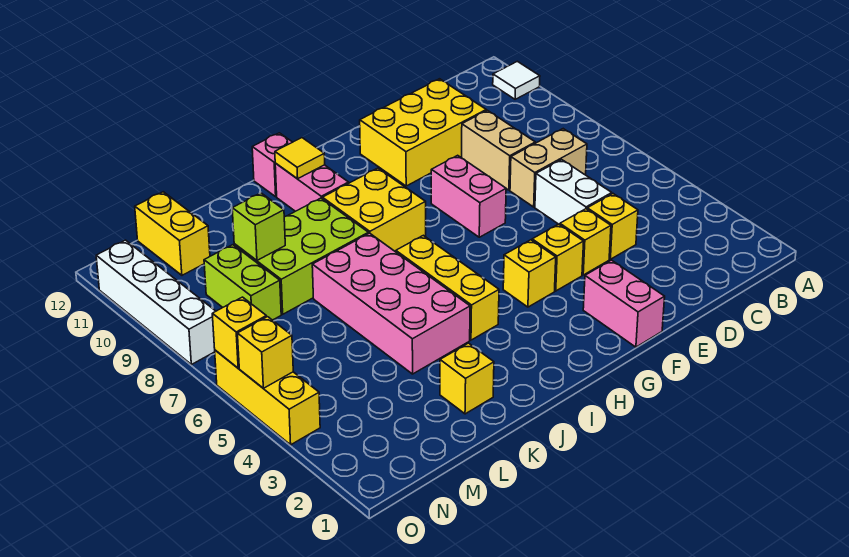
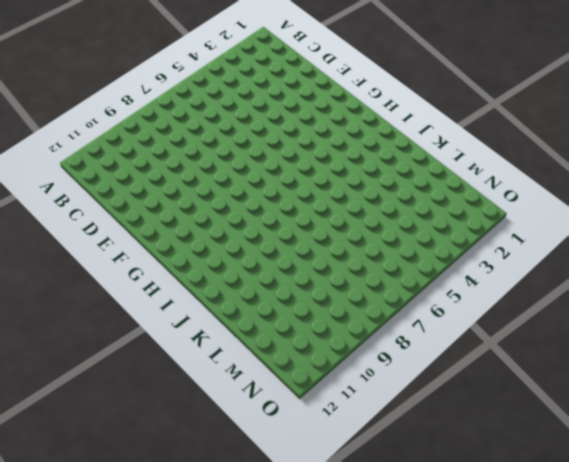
none -> white 1x1 tile [493,61,540,99]
none -> tan 1x2 brick [510,129,587,207]
none -> yellow 1x1 brick [587,194,638,259]

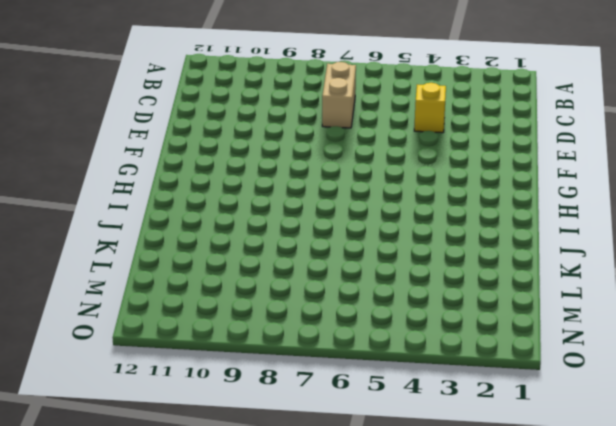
none -> white 1x1 tile [493,61,540,99]
none -> white 1x2 brick [535,160,612,225]
none -> tan 1x2 brick [462,110,535,190]

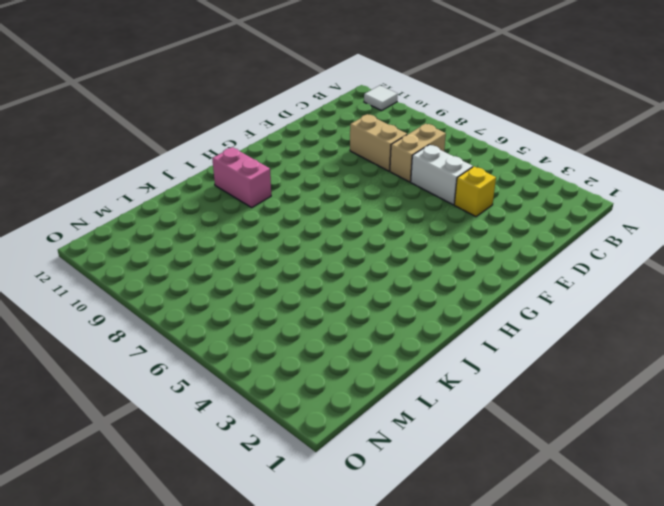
none -> yellow 2x3 brick [360,79,486,186]
none -> yellow 1x1 brick [560,209,611,275]
none -> pink 1x2 brick [583,260,665,347]

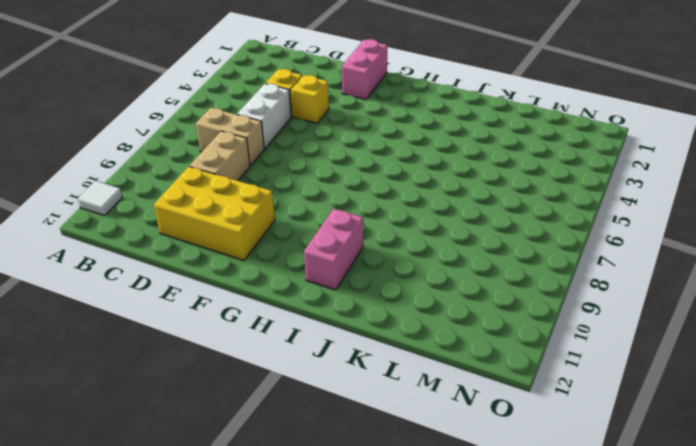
none -> yellow 1x1 brick [532,224,584,291]
none -> pink 1x2 brick [431,155,506,237]
none -> yellow 1x1 brick [503,240,556,307]

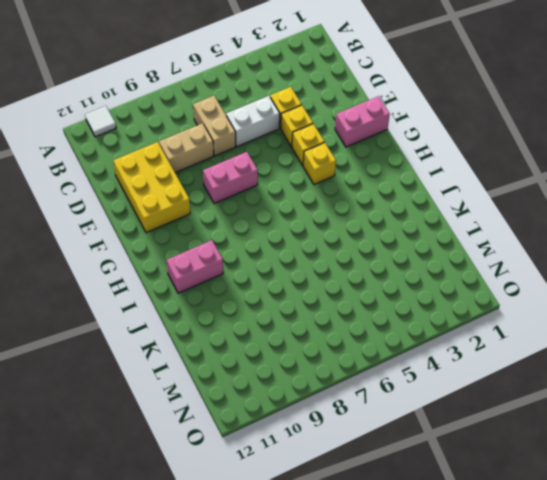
none -> yellow 2x2 brick [322,168,426,252]
none -> yellow 1x3 brick [396,235,499,340]
none -> pink 1x1 brick [252,133,292,197]

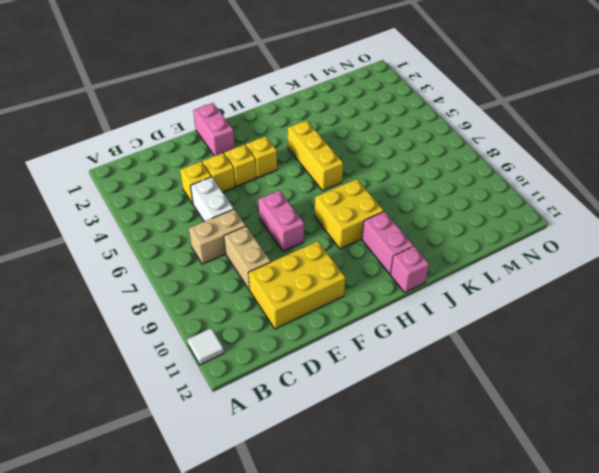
none -> pink 2x4 brick [312,233,470,374]
none -> lime 2x3 brick [234,198,368,314]
none -> yellow 1x1 brick [440,343,494,414]

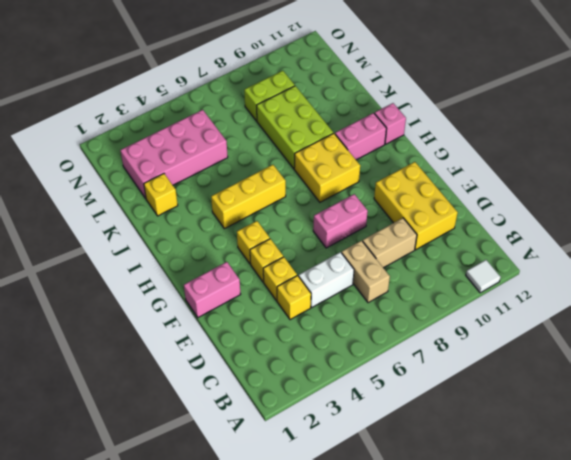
pink 2x4 brick [120,110,228,199] -> pink 2x4 brick moved to [312,233,470,374]
none -> yellow 1x2 brick [135,192,210,275]
none -> yellow 1x3 brick [215,350,320,445]
none -> white 1x4 brick [96,240,216,365]

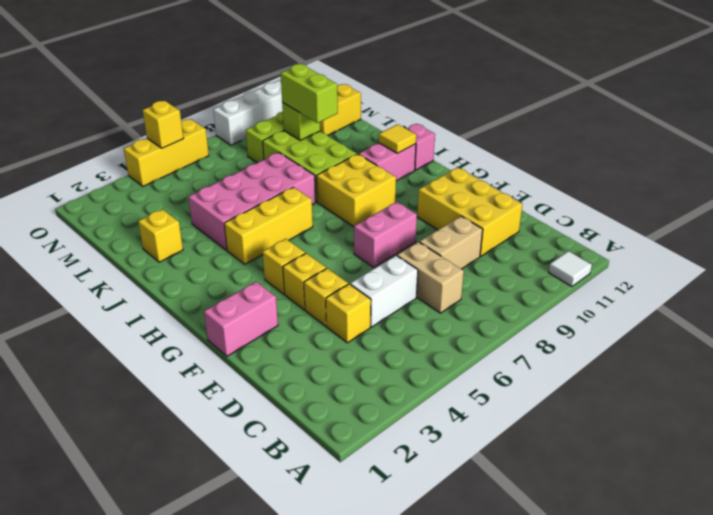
lime 1x2 brick [281,64,338,123] -> none
none -> yellow 1x1 brick [212,297,266,368]

